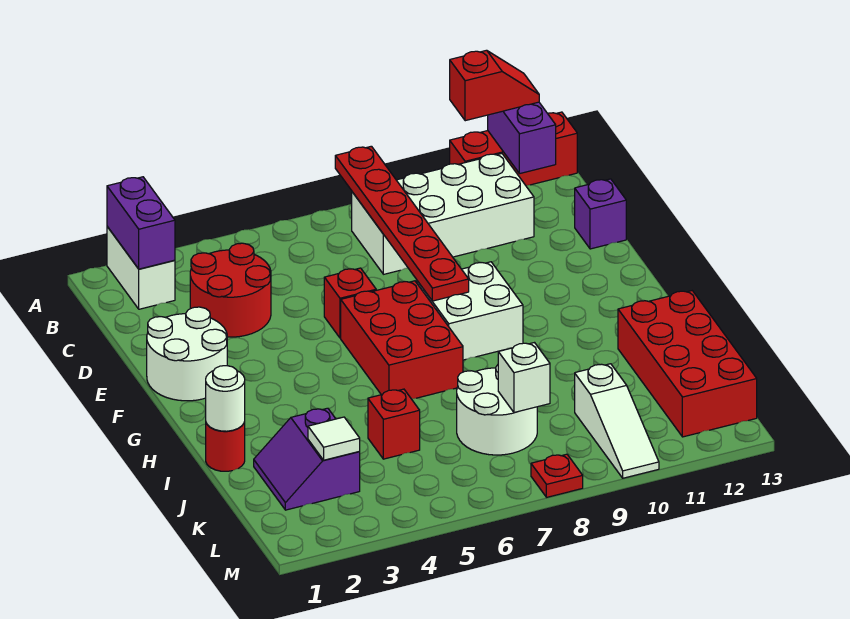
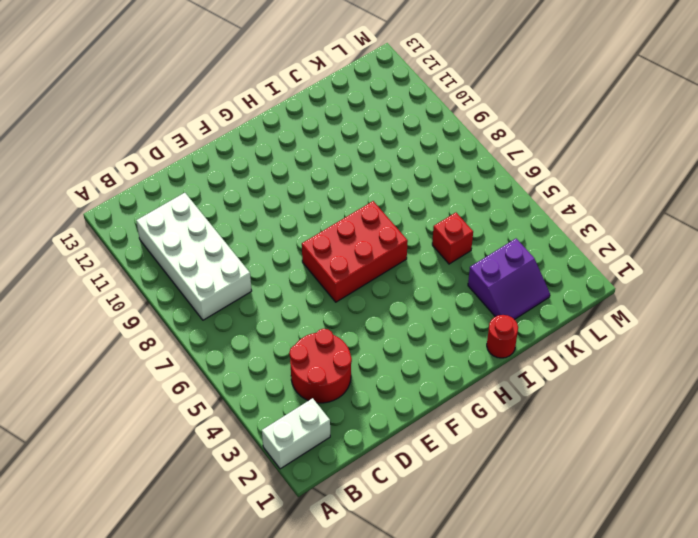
none -> red 1x3 brick [450,112,577,185]
none -> purple 1x1 brick [575,179,626,249]
none -> white 2x2 round brick [147,307,227,401]

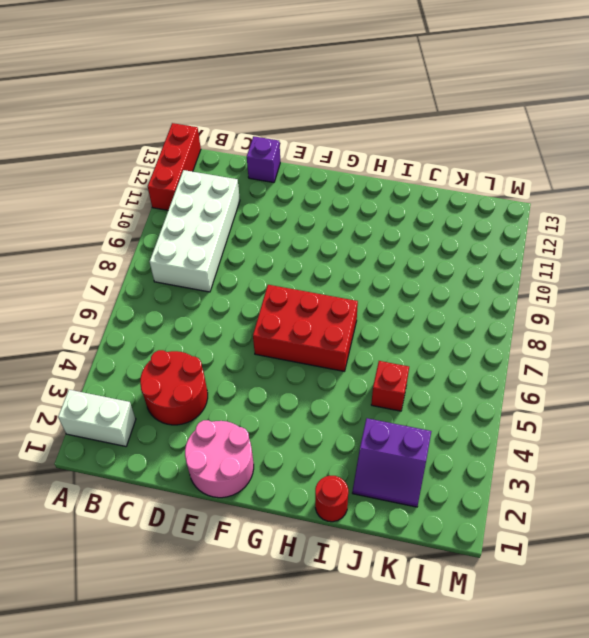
pink 2x2 round brick [185,420,254,498] -> white 2x2 round brick [147,307,227,401]
none -> red 1x1 brick [324,268,376,338]
none -> white 2x2 brick [417,262,523,360]
none -> red 2x4 brick [618,291,757,437]

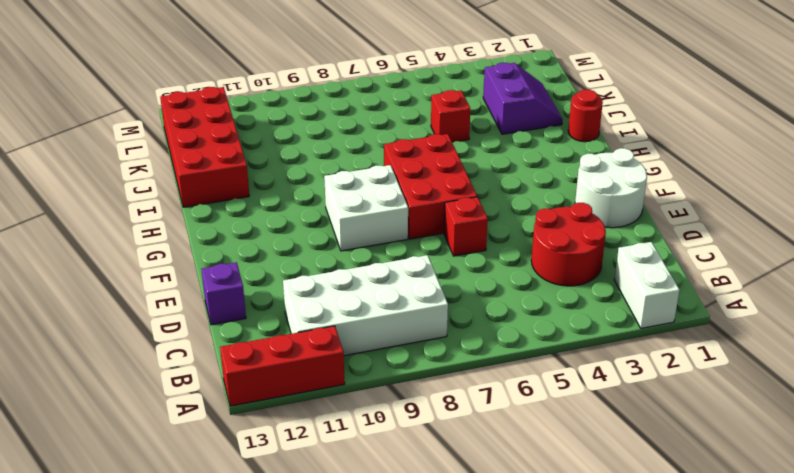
none -> white 2x2 round brick [457,365,537,455]
none -> white 1x3 slope [575,364,659,478]
none -> red 1x1 plate [531,454,583,497]

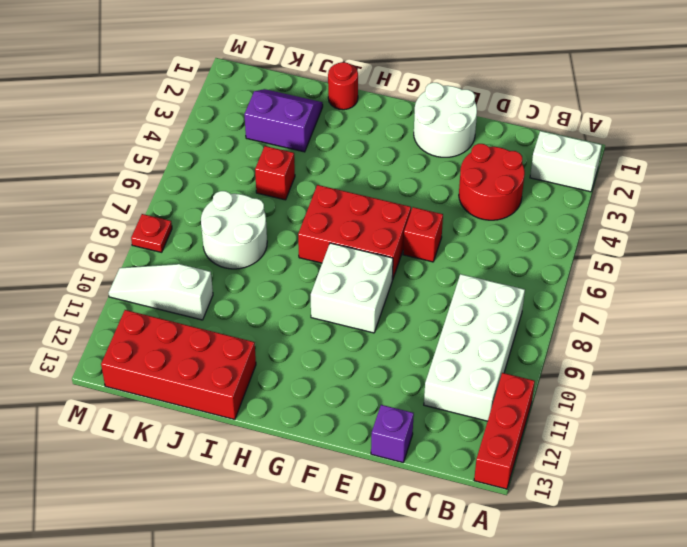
none -> purple 1x2 brick [107,177,175,269]
none -> red 1x6 plate [335,146,469,301]
none -> purple 1x2 brick [488,102,556,174]

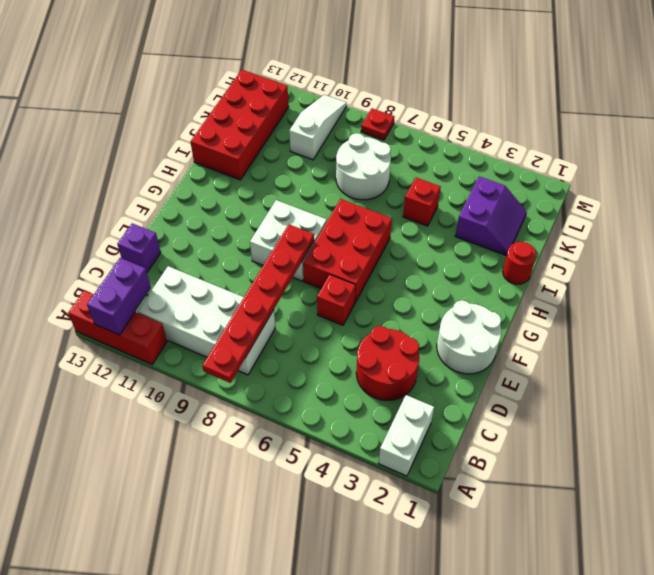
none -> purple 1x2 brick [107,177,175,269]
none -> white 1x1 round brick [206,366,245,431]
none -> white 1x1 tile [308,417,360,460]

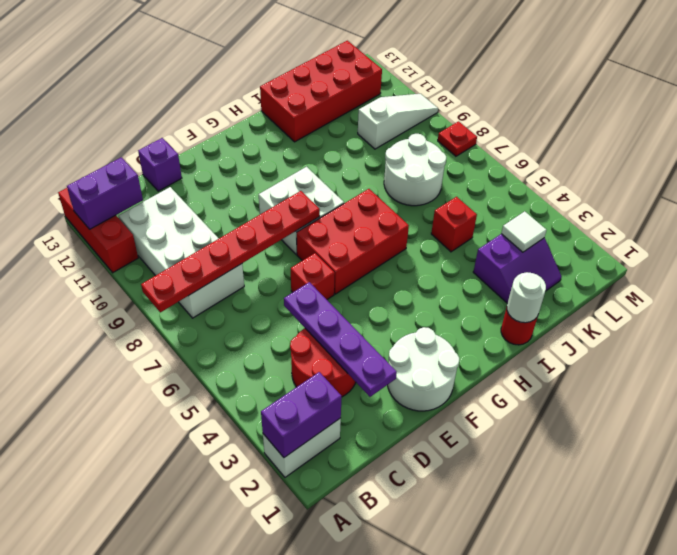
purple 1x4 plate [284,282,397,397] -> none
none -> white 1x1 brick [498,343,550,413]
none -> red 1x2 slope [450,50,539,121]

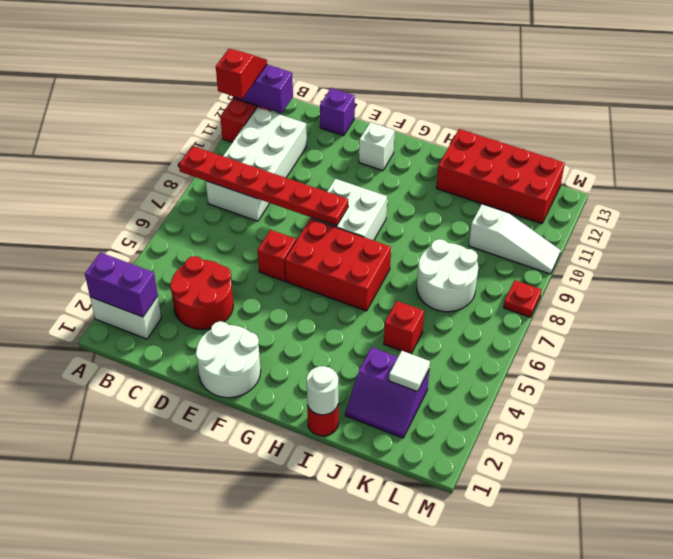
white 1x1 brick [359,122,395,171] -> white 1x1 brick moved to [498,343,550,413]

